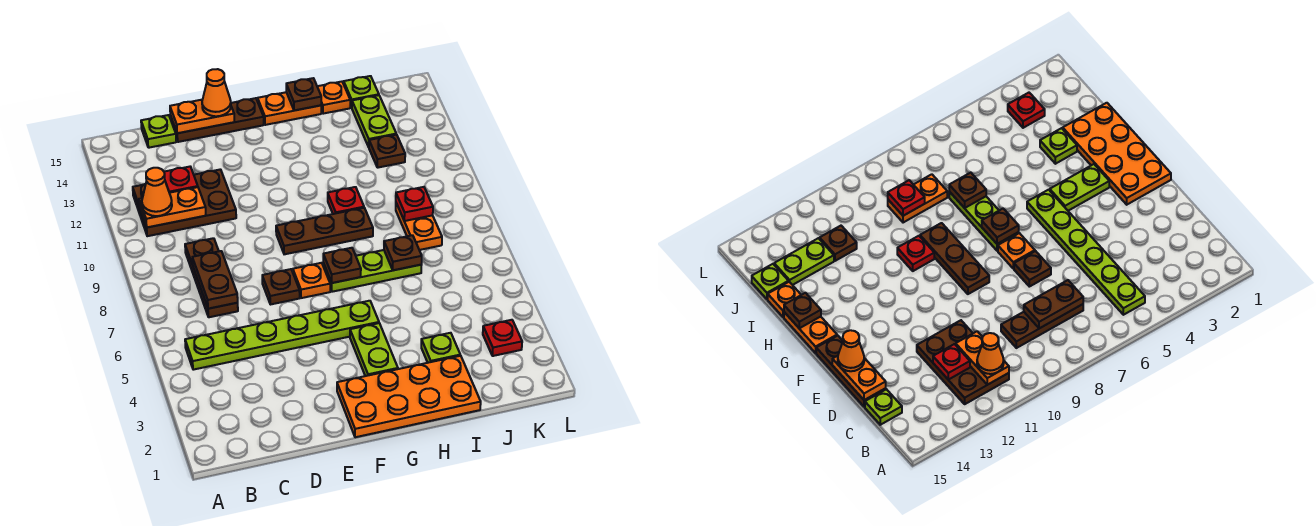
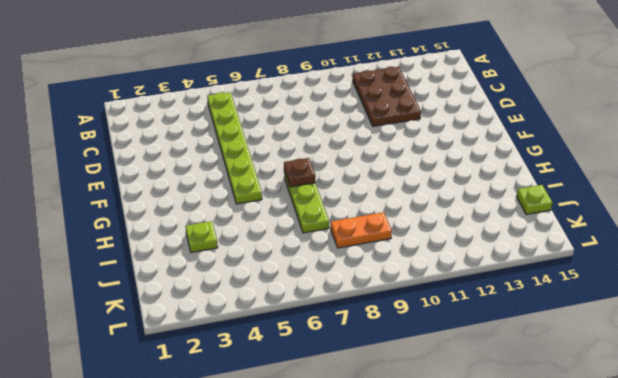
none -> brown 1x3 plate [185,238,238,317]
none -> lime 1x1 plate [141,115,176,148]
none -> brown 1x3 plate [170,98,264,142]
none -> brown 1x1 plate [262,269,300,305]

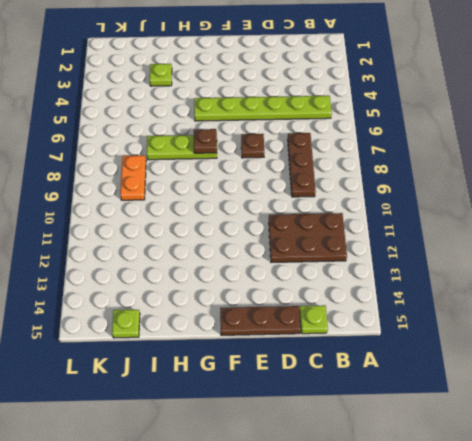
none -> orange 2x4 plate [337,356,481,437]
none -> orange 1x1 plate [293,263,330,298]
none -> brown 1x3 plate [276,208,373,254]
none -> lime 1x2 plate [350,323,398,376]

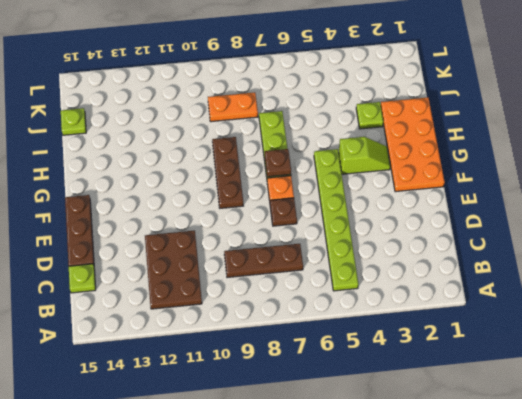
lime 1x2 slope [339,137,390,174] -> lime 1x2 plate [350,323,398,376]
none -> orange 1x2 plate [258,92,321,125]
none -> red 1x1 plate [328,187,364,214]
none -> orange 1x1 plate [317,82,350,114]
none -> brown 1x1 plate [369,135,405,168]

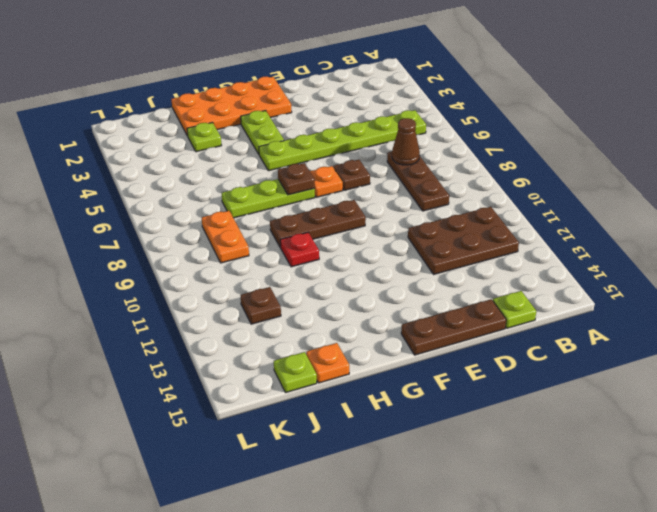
brown 1x1 cone [392,118,420,165] -> brown 1x2 plate [192,251,238,309]
none -> orange 1x2 plate [258,92,321,125]
none -> lime 1x2 plate [352,95,396,147]
none -> red 1x1 plate [483,320,522,356]
none -> orange 1x2 plate [139,187,206,227]

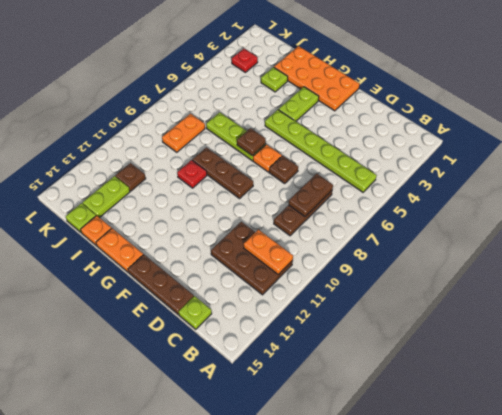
none -> red 1x1 plate [164,167,198,193]
none -> orange 1x2 plate [170,100,234,133]
none -> brown 1x1 plate [286,78,321,110]
none -> brown 1x1 plate [384,235,422,270]

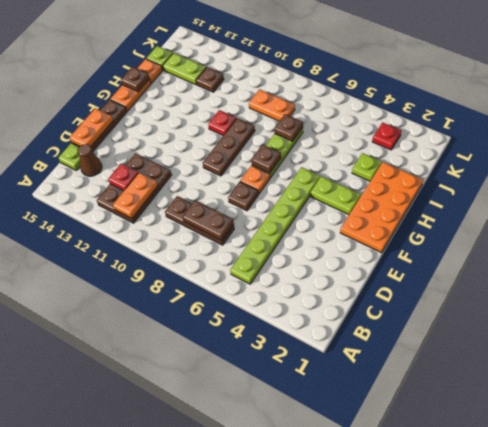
brown 1x1 cone [78,144,102,176] -> none
none -> red 1x1 plate [396,187,433,221]
none -> orange 1x1 cone [142,168,172,216]
none -> orange 1x1 cone [202,69,231,116]

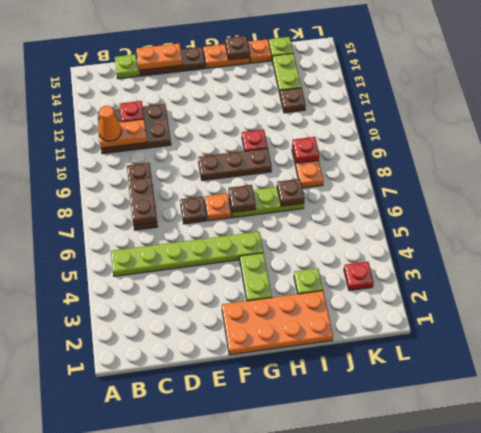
none -> orange 1x1 cone [202,69,231,116]

